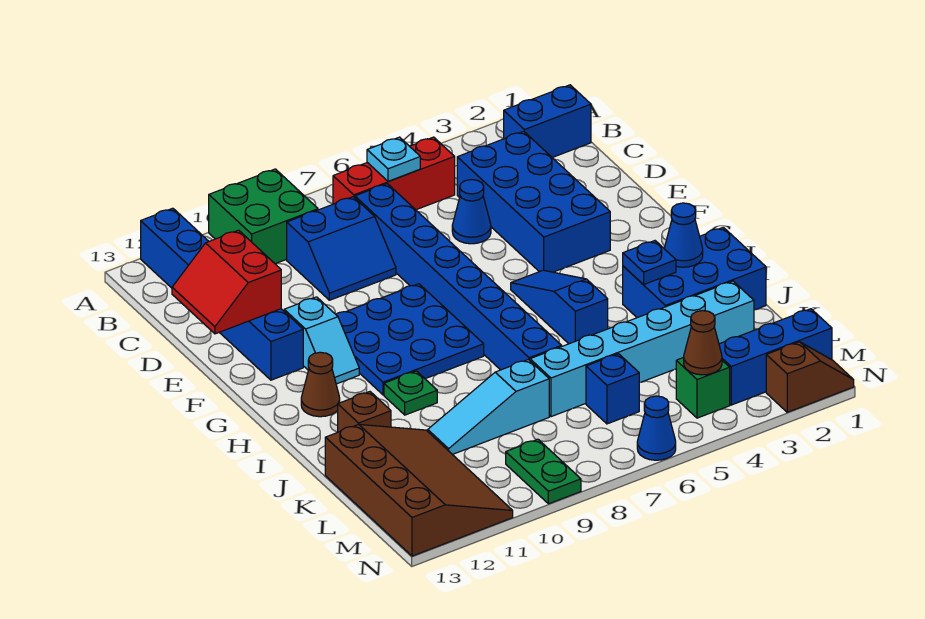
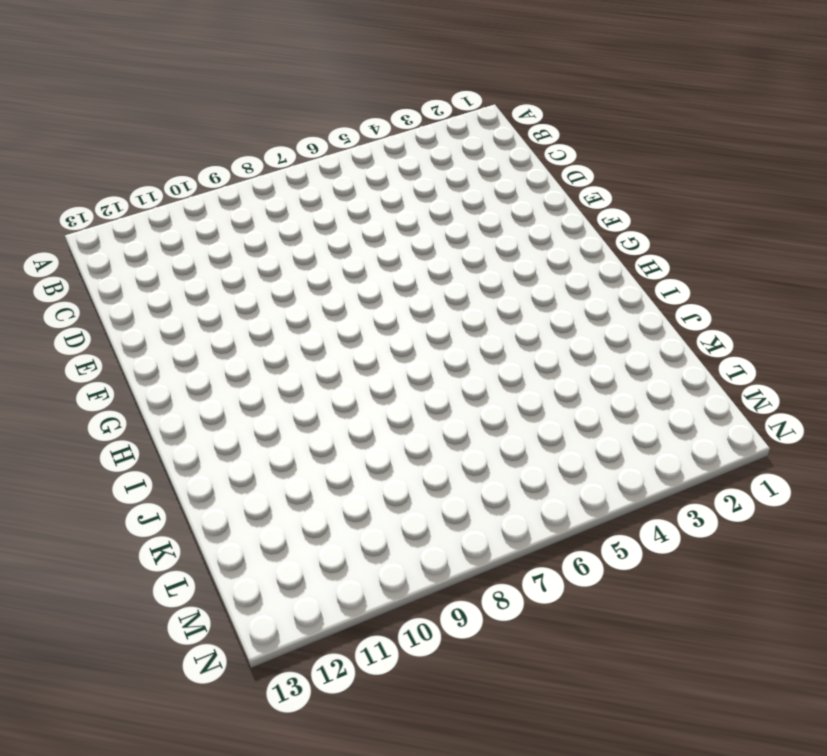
none -> green 2x2 brick [209,169,318,264]
none -> blue 1x6 brick [141,208,303,380]
none -> blue 1x2 brick [504,85,591,158]

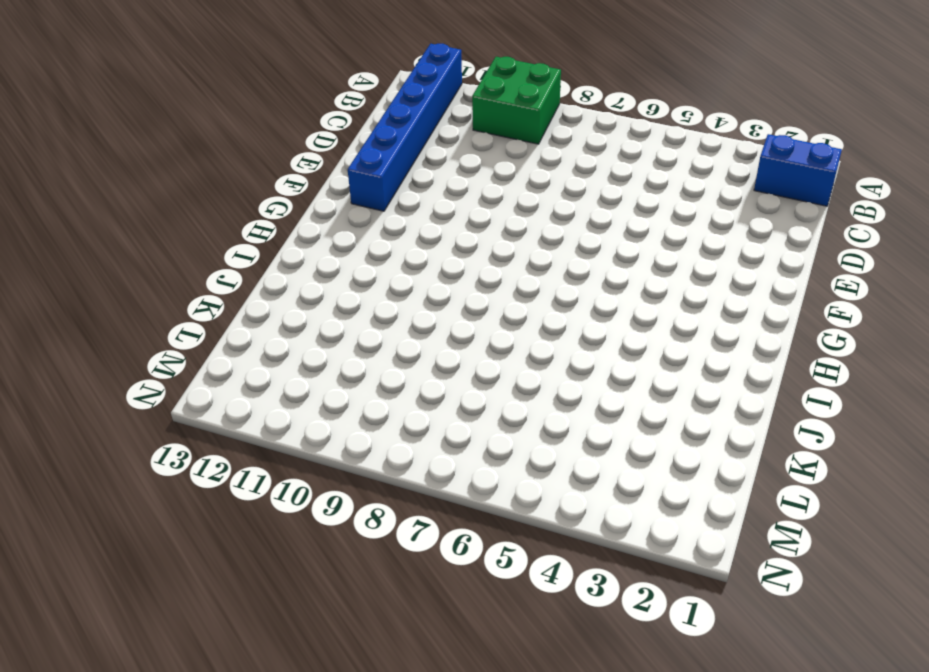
none -> red 1x3 brick [333,137,455,210]
none -> blue 2x4 brick [457,131,610,272]
none -> blue 1x8 brick [355,184,562,370]

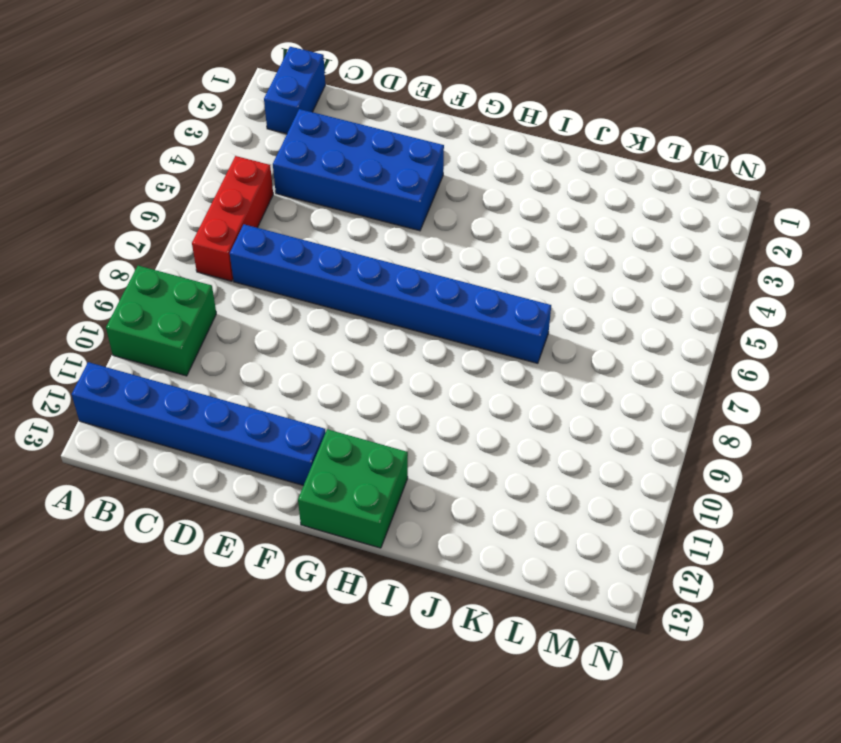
green 2x2 brick [298,429,408,548] -> brown 1x1 cone [301,352,340,417]
none -> blue 2x2 slope [287,197,396,300]
none -> blue 1x1 cone [452,180,491,244]
none -> blue 3x3 plate [336,284,484,395]

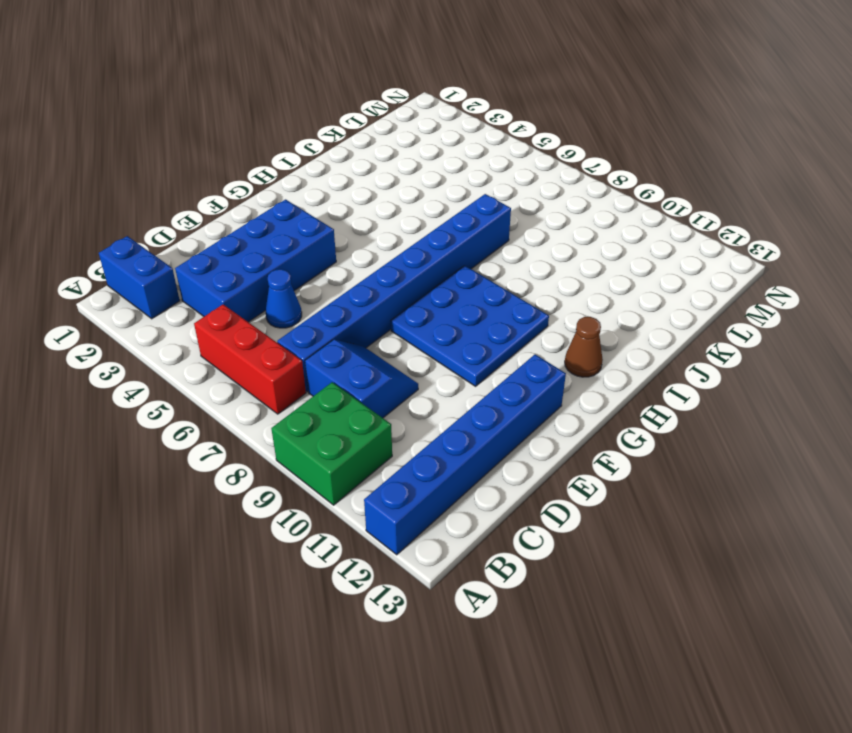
none -> cyan 1x2 slope [284,297,359,384]
none -> blue 1x3 slope [511,270,608,344]
none -> blue 2x3 brick [623,227,766,318]

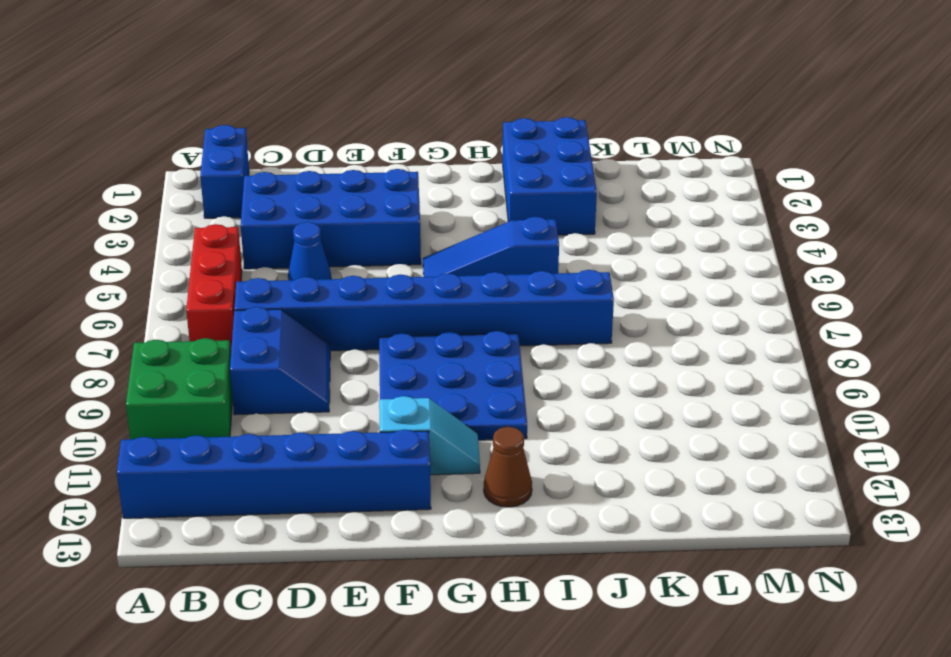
none -> green 1x1 plate [384,371,437,415]
none -> brown 1x1 brick [338,392,391,432]
none -> cyan 1x6 brick [530,281,754,417]

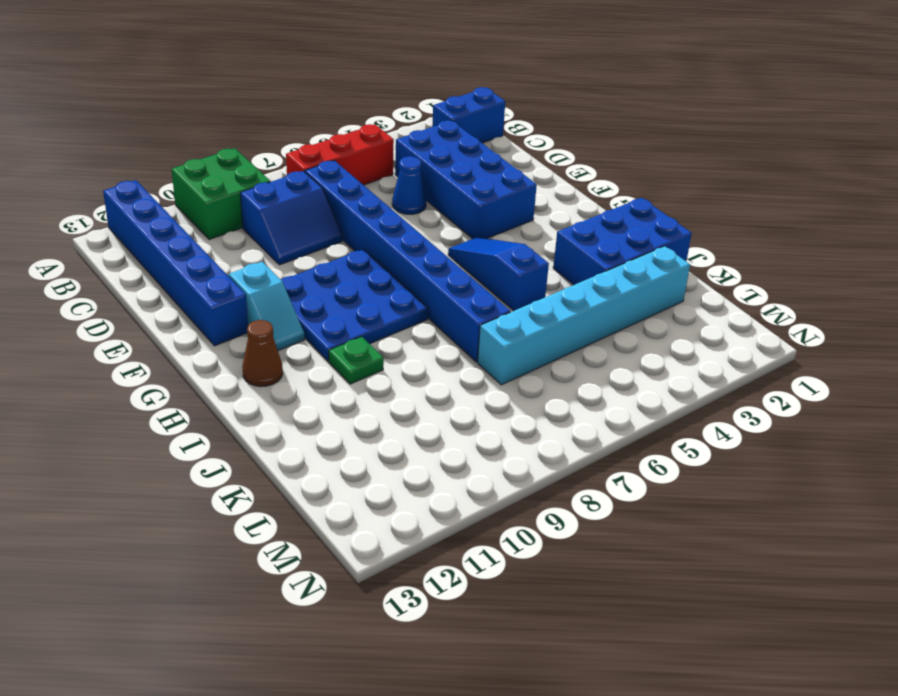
none -> brown 1x1 brick [338,392,391,432]
none -> cyan 1x3 slope [428,360,549,455]
none -> brown 3x4 slope [325,424,513,556]

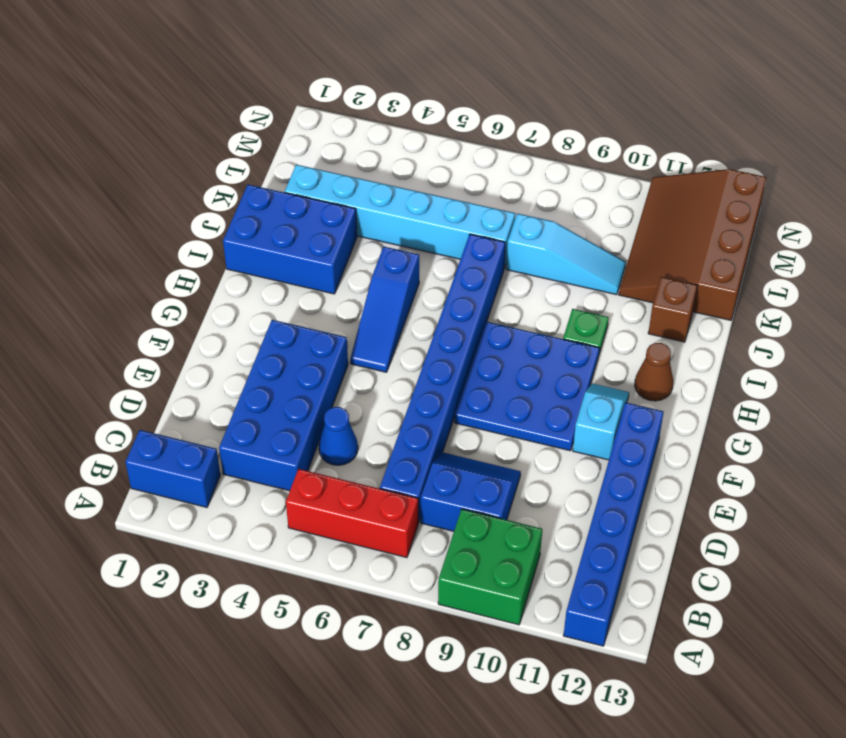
none -> blue 1x1 brick [586,354,639,424]
none -> blue 1x3 brick [719,309,832,405]
none -> green 1x1 brick [676,357,730,418]

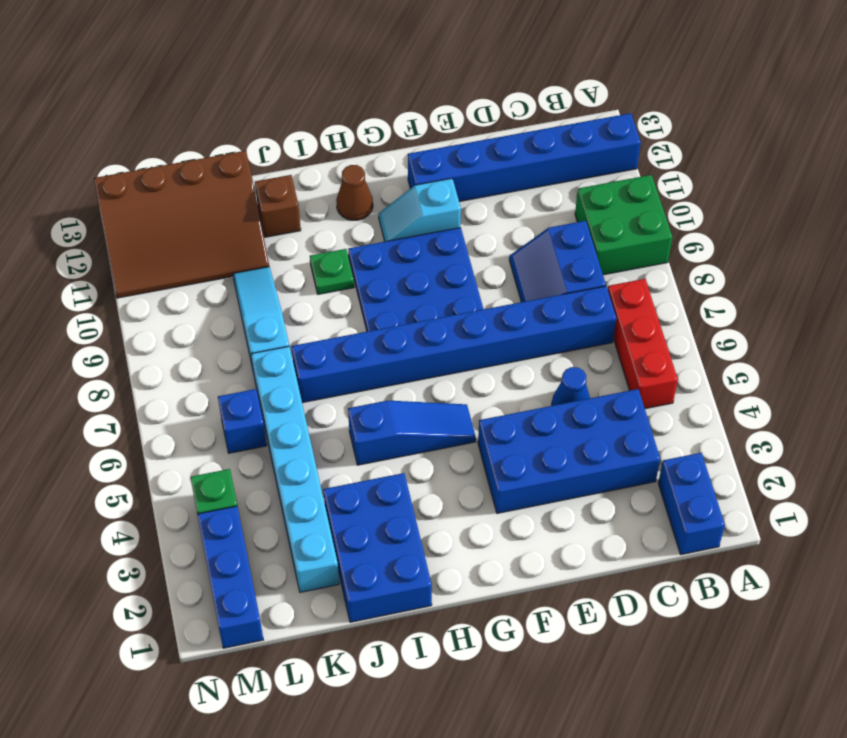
none -> green 1x2 plate [506,439,581,504]
none -> brown 1x2 slope [766,342,854,412]
none -> blue 1x1 cone [637,396,676,460]

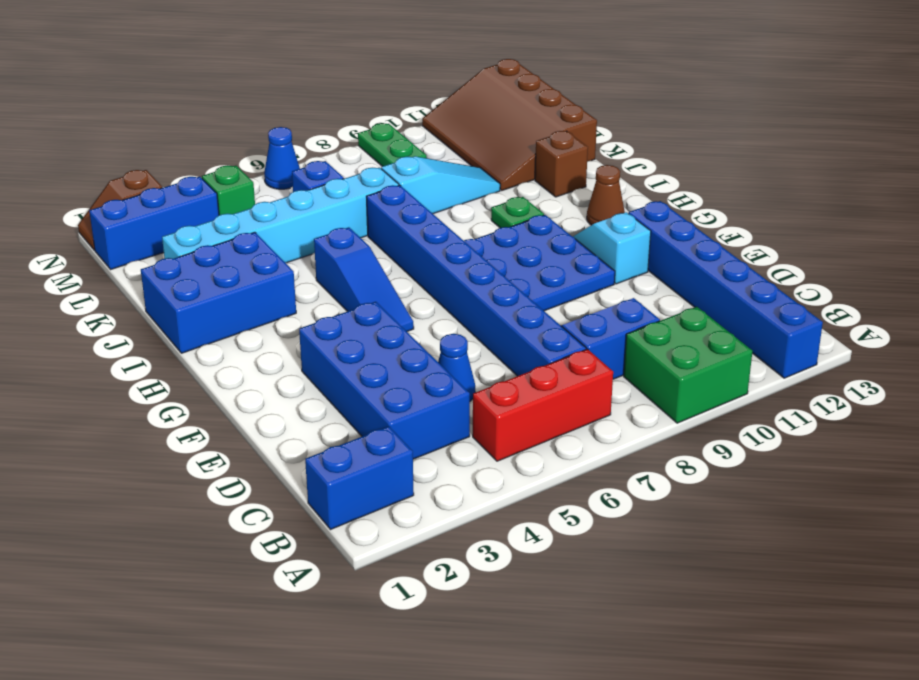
none -> cyan 1x1 plate [367,137,420,181]
none -> red 2x2 slope [172,230,281,334]
none -> blue 1x1 cone [664,203,703,267]

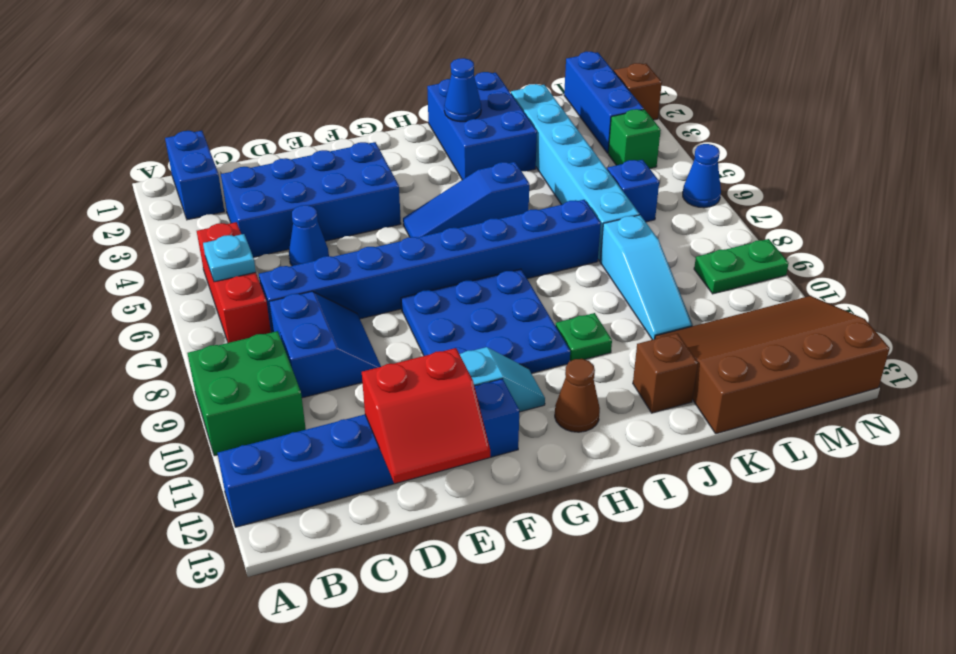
none -> blue 1x1 plate [623,241,676,285]
none -> brown 1x1 cone [684,311,722,375]

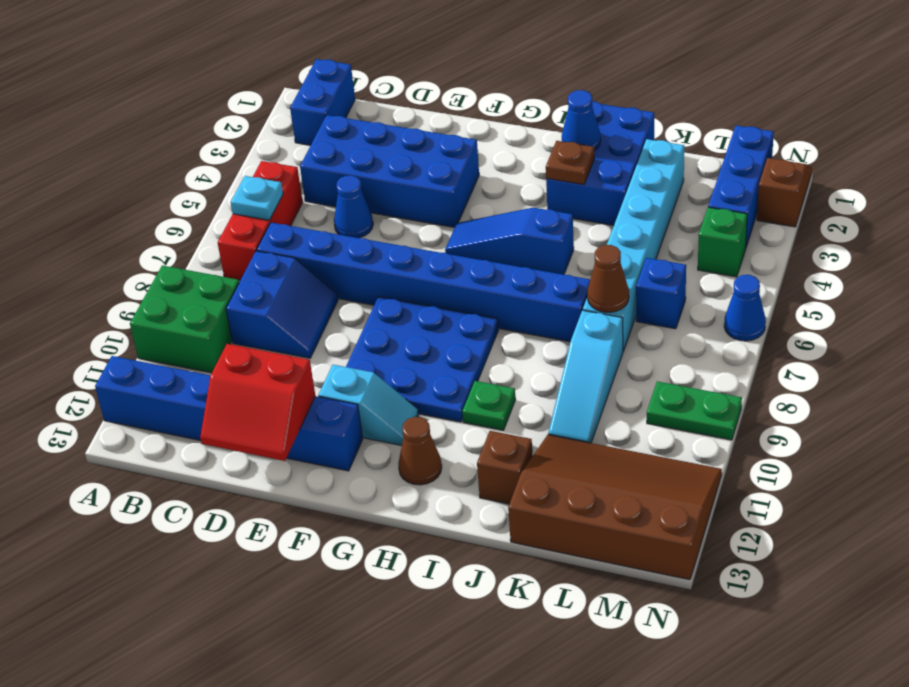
brown 1x1 plate [546,141,594,185] -> blue 1x1 plate [623,241,676,285]
brown 1x1 cone [587,245,629,312] -> brown 1x1 cone moved to [684,311,722,375]

